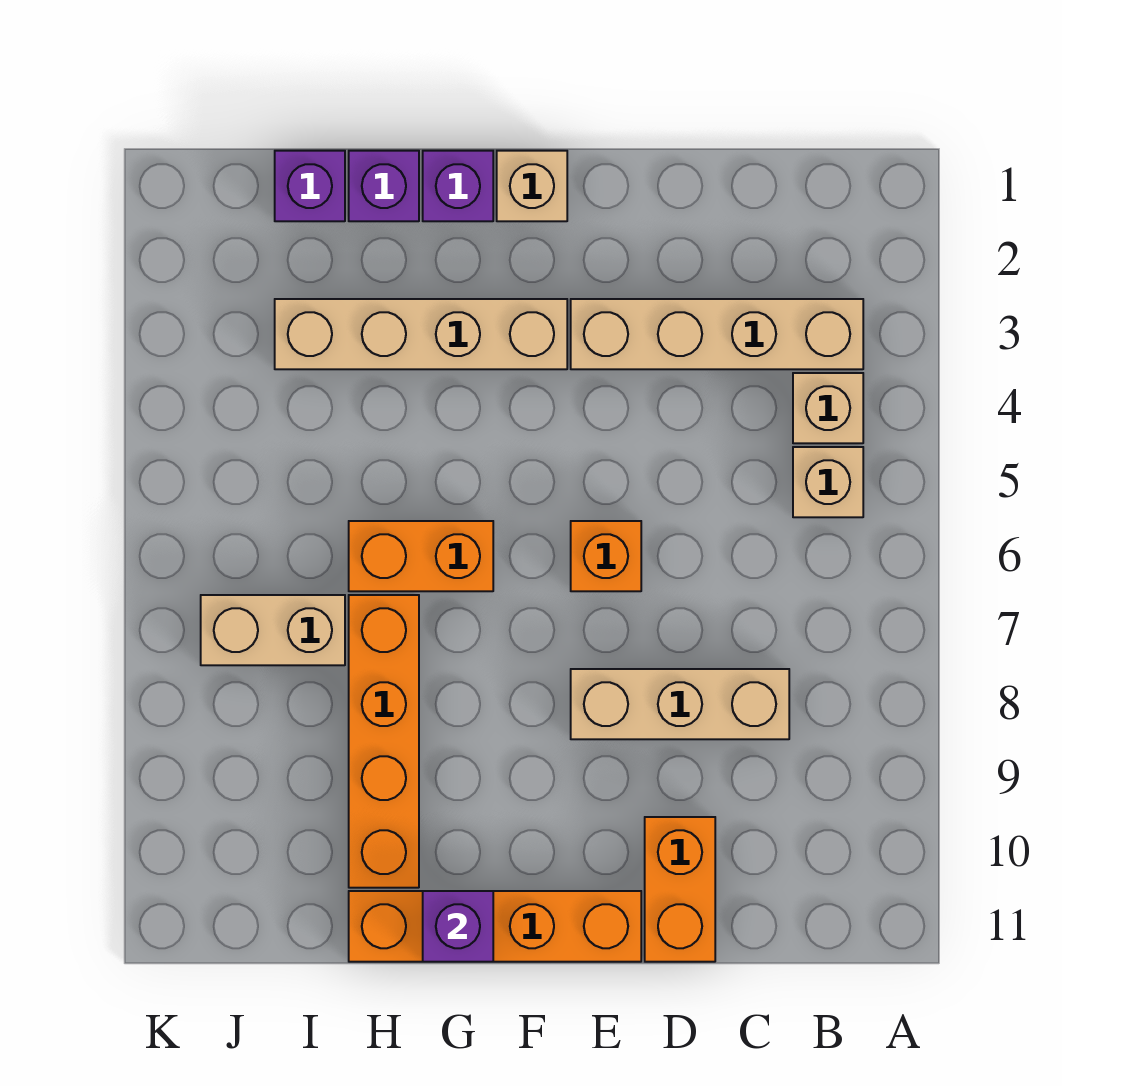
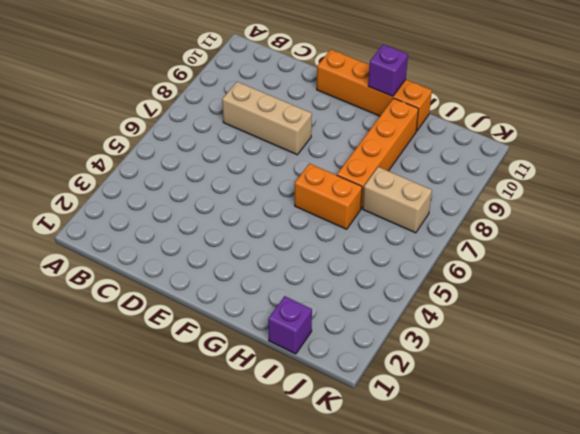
none -> tan 1x4 brick [571,299,863,369]
none -> tan 1x1 brick [793,373,863,443]
none -> tan 1x1 brick [793,447,863,517]

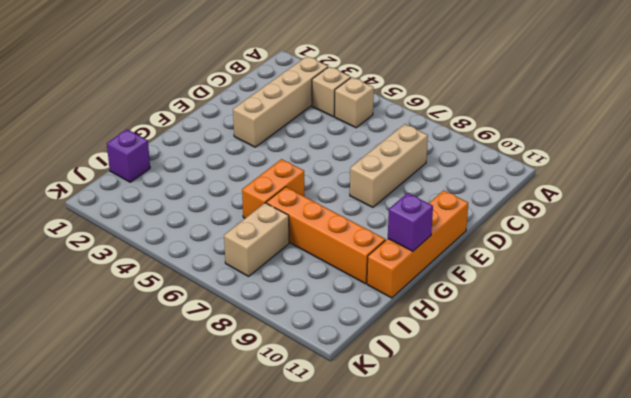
none -> orange 1x2 brick [645,817,715,962]
none -> orange 1x1 brick [571,521,641,591]
none -> tan 1x1 brick [497,151,567,221]

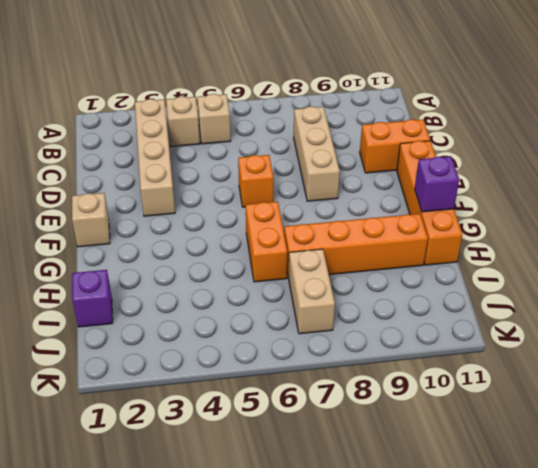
none -> tan 1x4 brick [275,299,567,369]
none -> purple 1x1 brick [423,151,493,221]
none -> purple 1x1 brick [349,151,419,221]

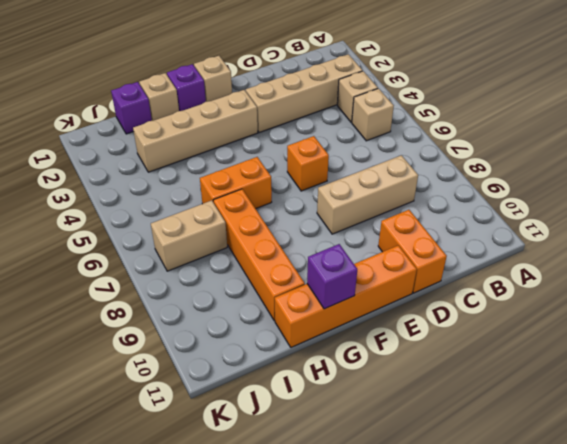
tan 1x1 brick [139,73,179,121] -> purple 1x1 brick [349,151,419,221]

